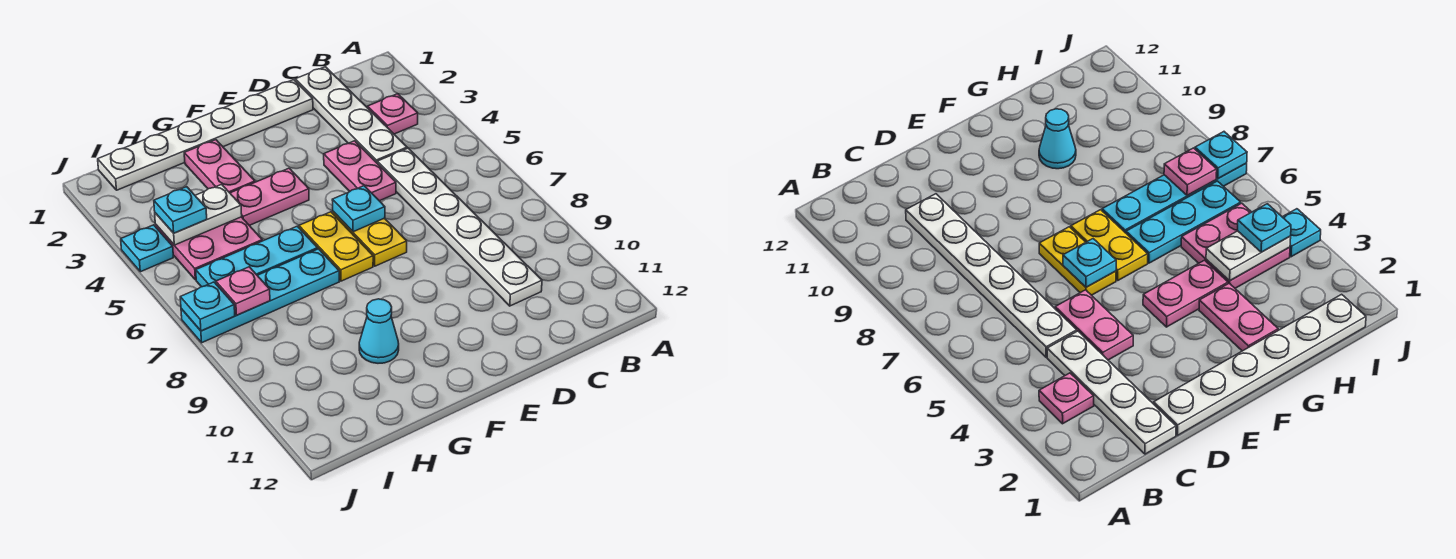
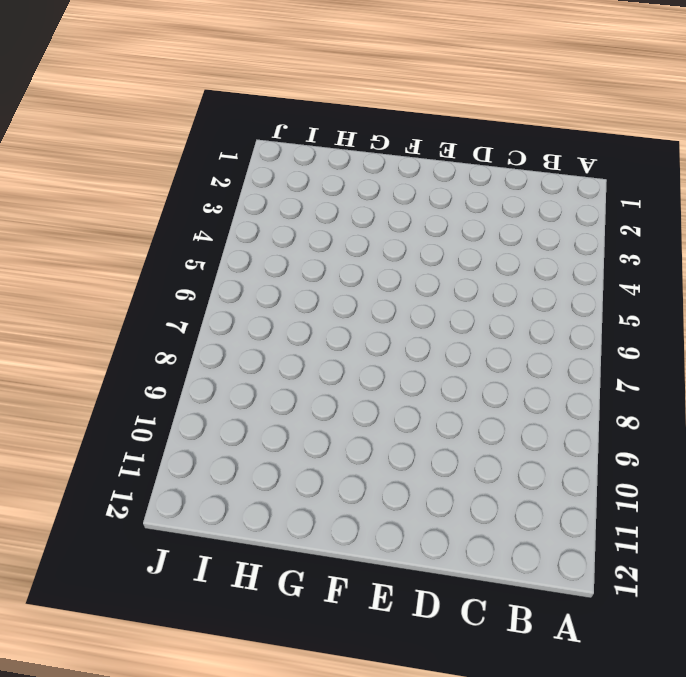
none -> pink 1x1 plate [368,94,418,134]
none -> white 1x4 plate [295,67,407,163]
none -> white 1x6 plate [377,148,542,306]

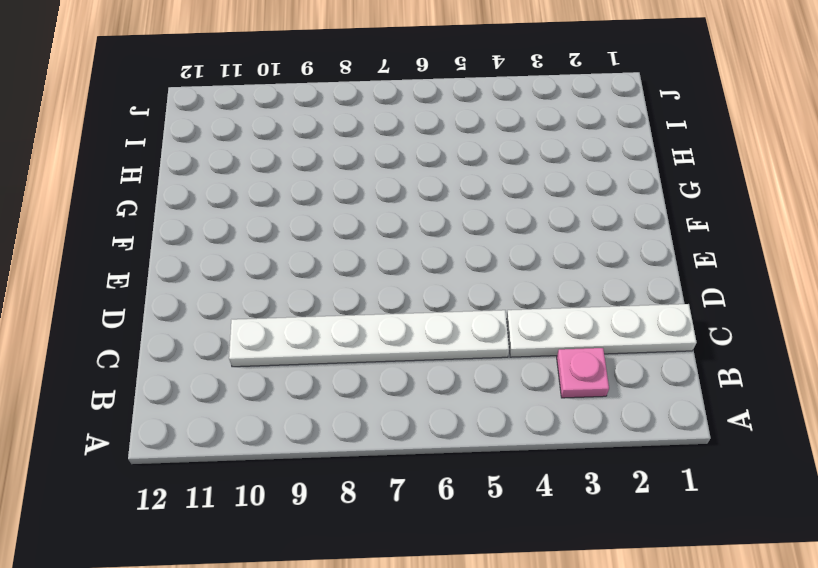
none -> white 1x6 plate [98,80,313,190]
none -> pink 1x2 plate [324,141,396,201]
none -> yellow 1x2 plate [333,212,407,266]

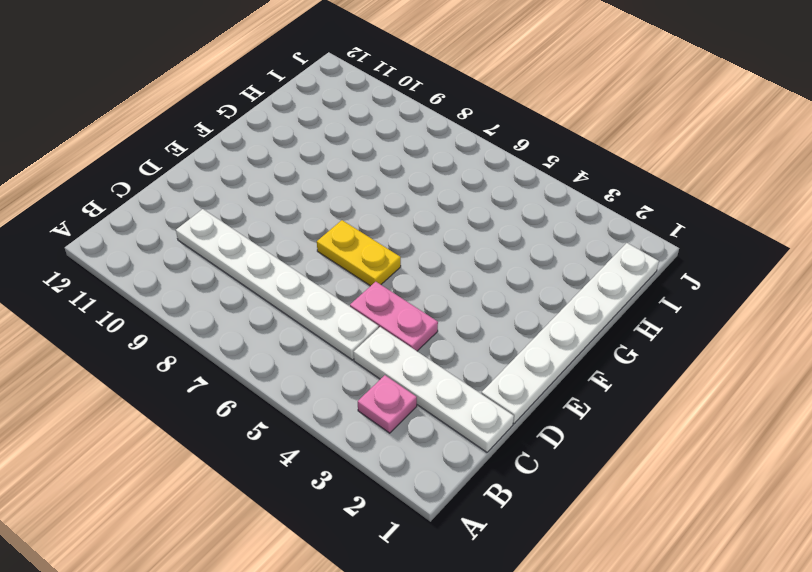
none -> pink 1x2 plate [230,168,309,225]
none -> yellow 1x2 plate [299,212,373,281]
none -> pink 1x2 plate [184,140,255,193]

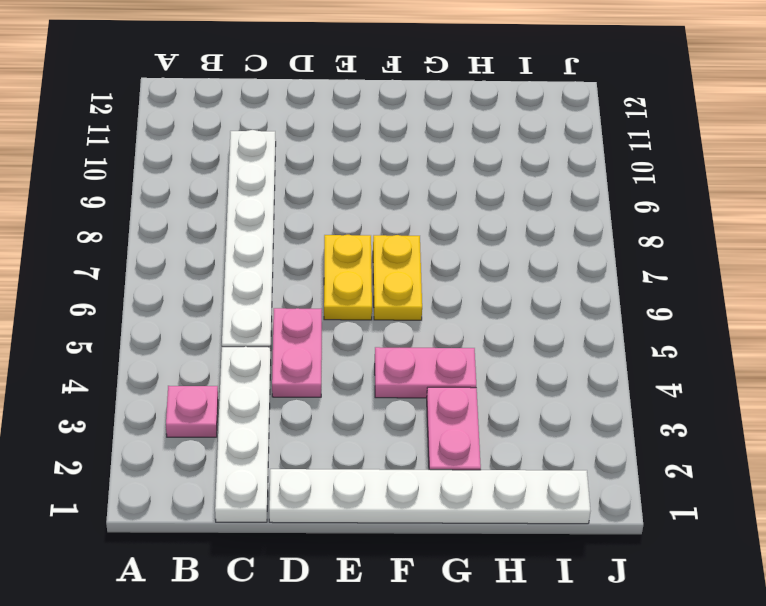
none -> cyan 1x3 plate [196,226,318,287]
none -> cyan 1x4 plate [181,249,339,343]
none -> cyan 1x1 cone [359,299,399,363]

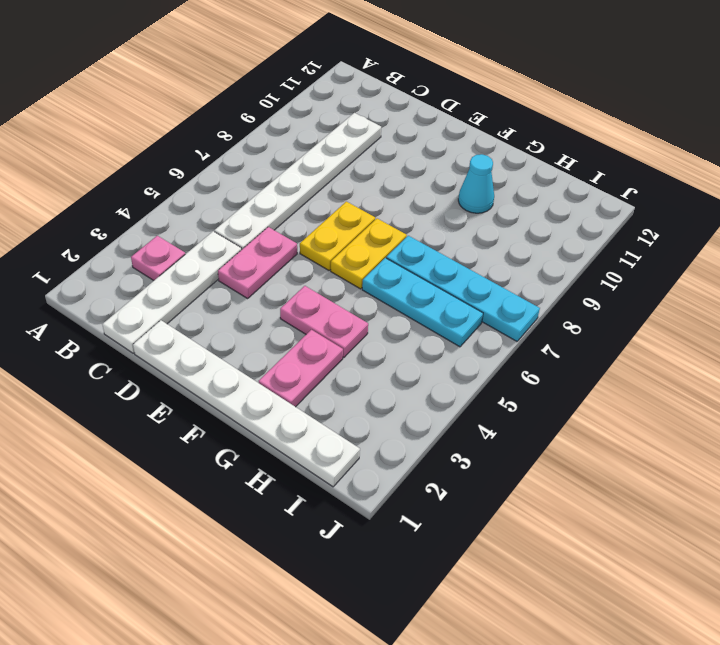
none -> pink 2x2 plate [155,217,262,280]
none -> cyan 1x1 plate [121,225,173,272]
none -> cyan 1x1 plate [332,186,385,232]

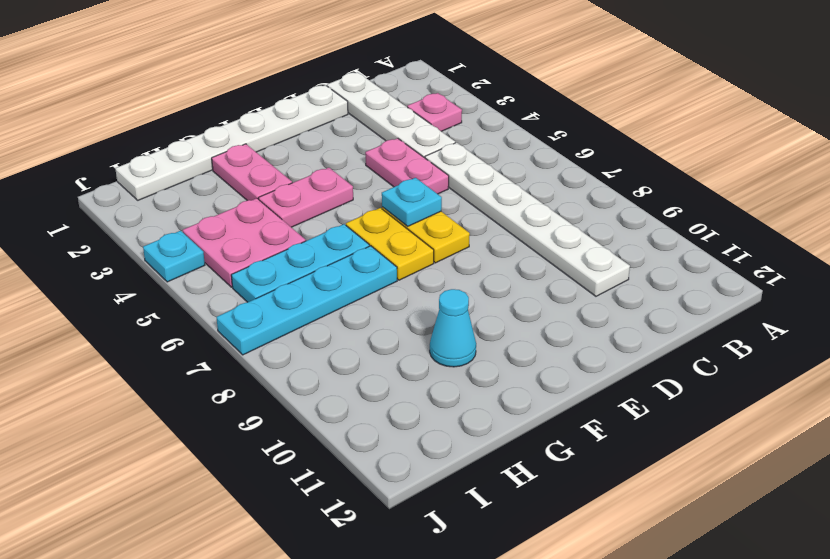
none -> white 1x2 plate [155,184,242,245]
none -> pink 1x1 plate [216,267,270,315]
none -> cyan 1x1 plate [180,282,235,331]

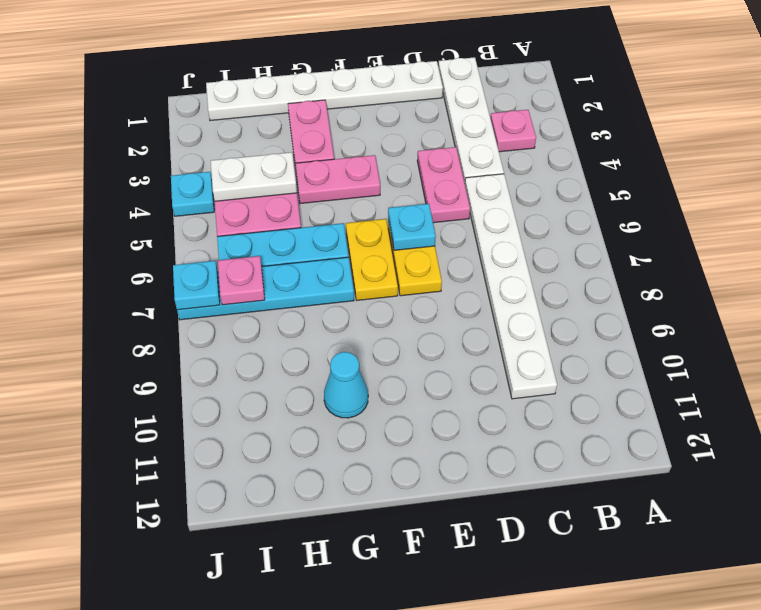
none -> cyan 1x1 plate [154,187,207,233]

